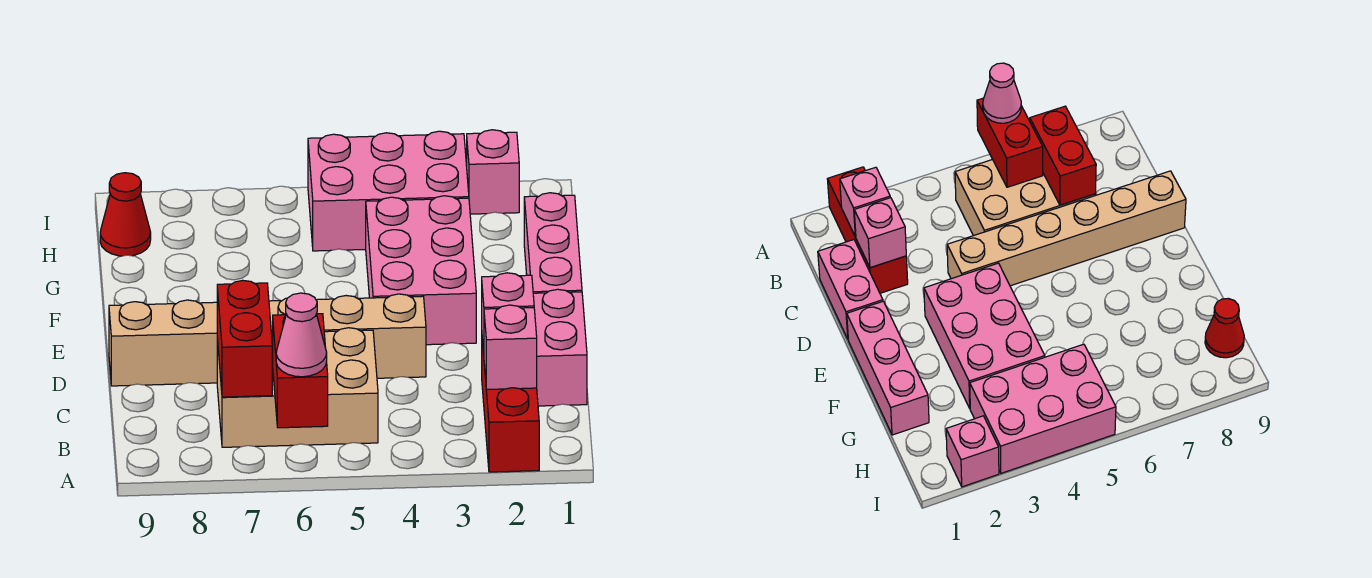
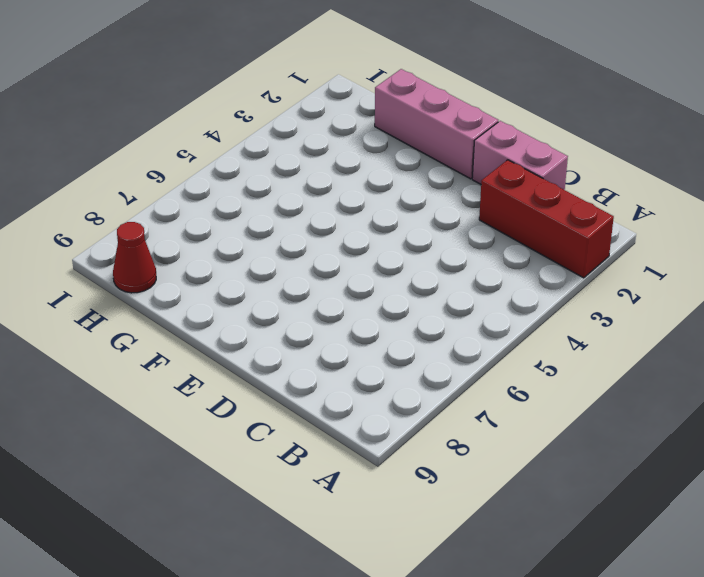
none -> tan 2x3 brick [217,328,378,447]
none -> tan 1x6 brick [109,294,426,386]
none -> pink 2x3 brick [366,196,476,345]

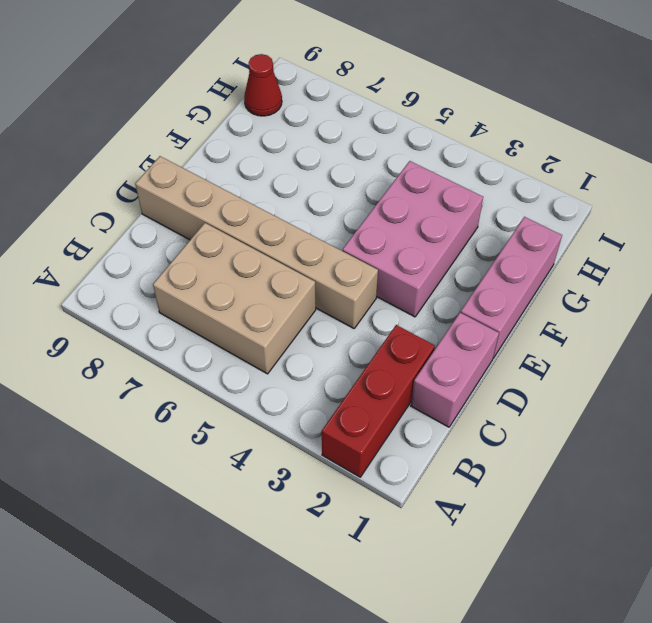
none -> pink 2x3 brick [308,131,469,251]
none -> pink 1x1 brick [467,130,519,214]
none -> red 1x2 brick [273,314,328,428]

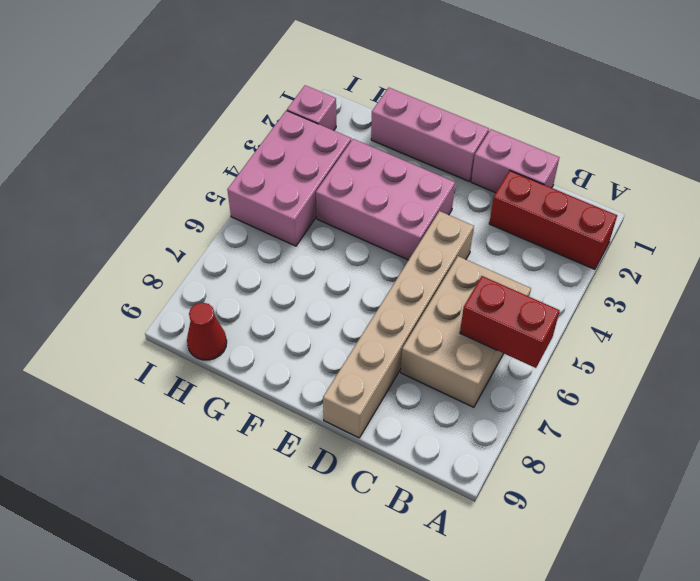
none -> pink 1x1 brick [484,305,537,390]
none -> red 1x2 brick [217,280,272,397]
none -> pink 1x1 brick [482,273,534,353]

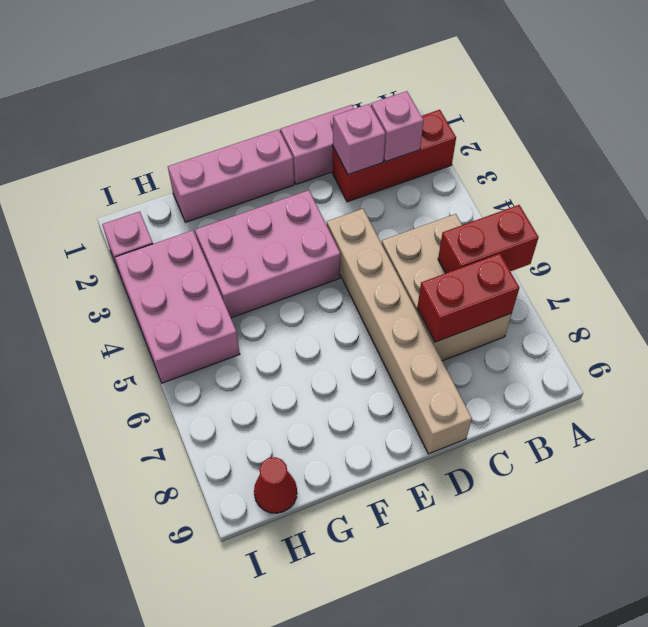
none -> pink 1x1 cone [276,293,327,377]

